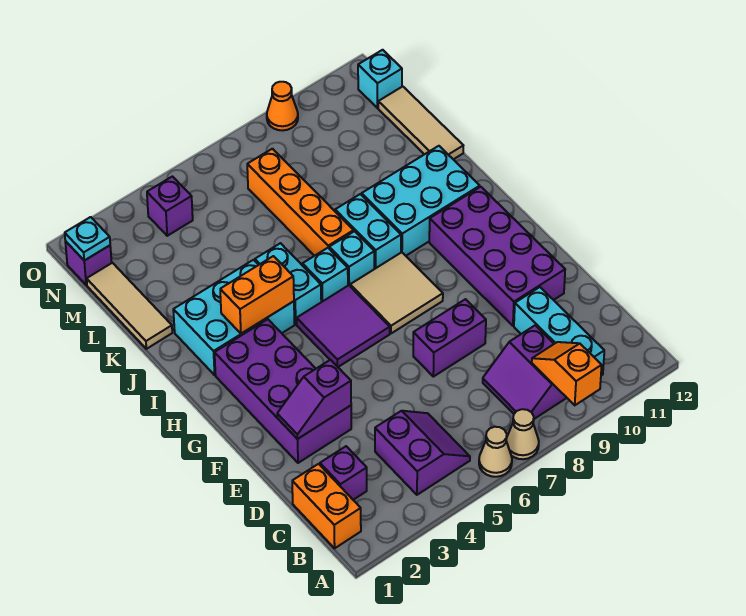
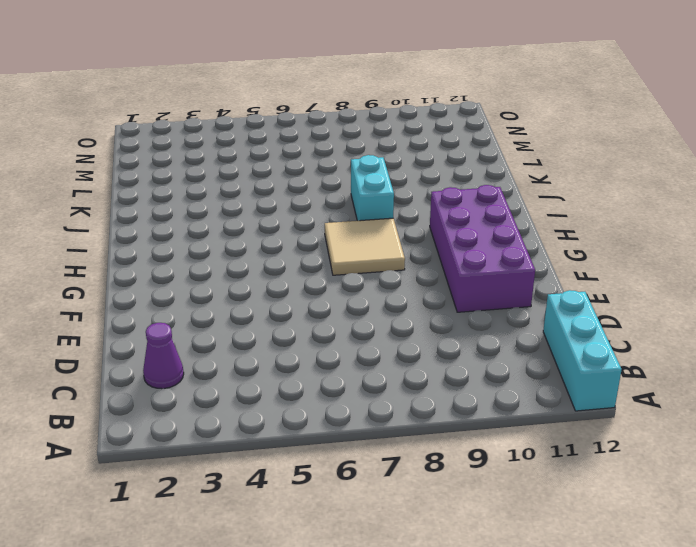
cyan 1x3 brick [543,290,622,411] -> cyan 1x3 brick moved to [514,287,604,375]
purple 1x1 cone [143,323,184,389] -> purple 1x1 brick [320,446,367,500]
none -> tan 1x1 cone [479,427,512,477]
none -> tan 1x1 cone [506,409,539,459]
none -> orange 1x2 brick [292,464,361,548]

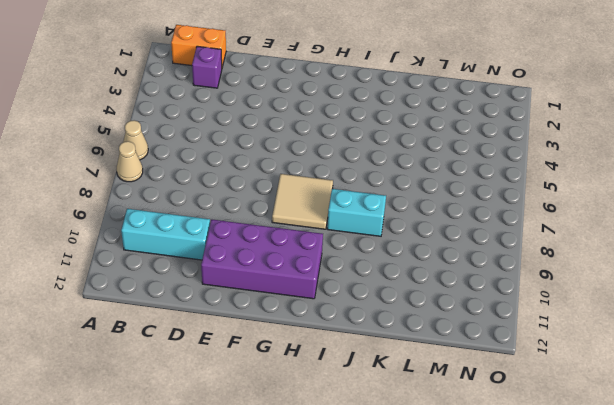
none -> purple 2x2 slope [375,411,470,495]
none -> purple 2x2 slope [483,325,567,419]
none -> purple 2x4 brick [215,319,351,463]

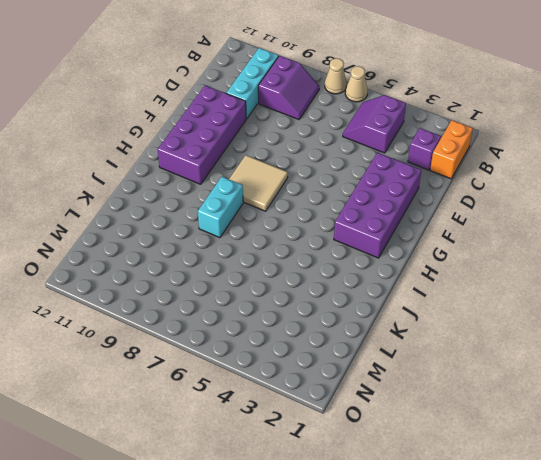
none -> purple 1x2 brick [413,299,486,377]
none -> purple 2x2 tile [297,285,390,367]
none -> cyan 2x3 brick [173,260,294,375]

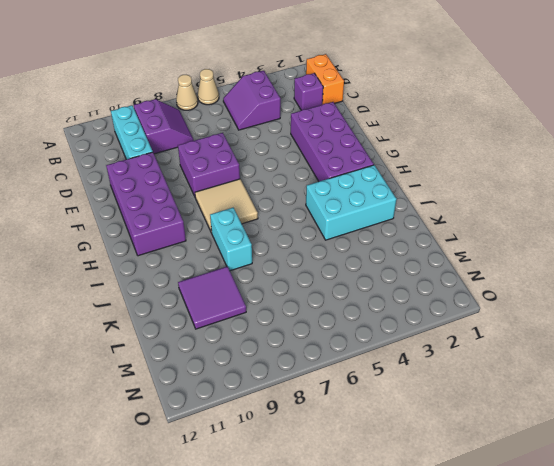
purple 2x2 brick [178,133,240,196] -> purple 1x2 brick [413,299,486,377]
purple 2x2 tile [178,267,246,329] -> purple 2x2 tile moved to [297,285,390,367]
none -> cyan 1x2 brick [255,243,321,324]
none -> cyan 1x1 brick [302,248,348,302]
none -> cyan 1x1 brick [329,231,374,286]

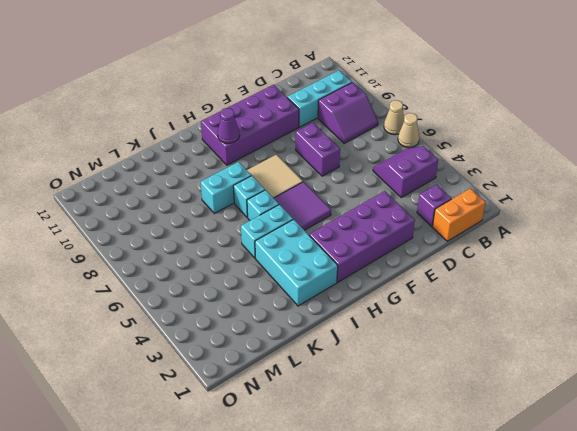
purple 1x1 cone [218,108,239,143] -> none
none -> cyan 2x3 brick [362,146,480,256]
none -> orange 1x4 brick [247,149,354,256]
none -> tan 1x3 tile [87,263,172,349]

